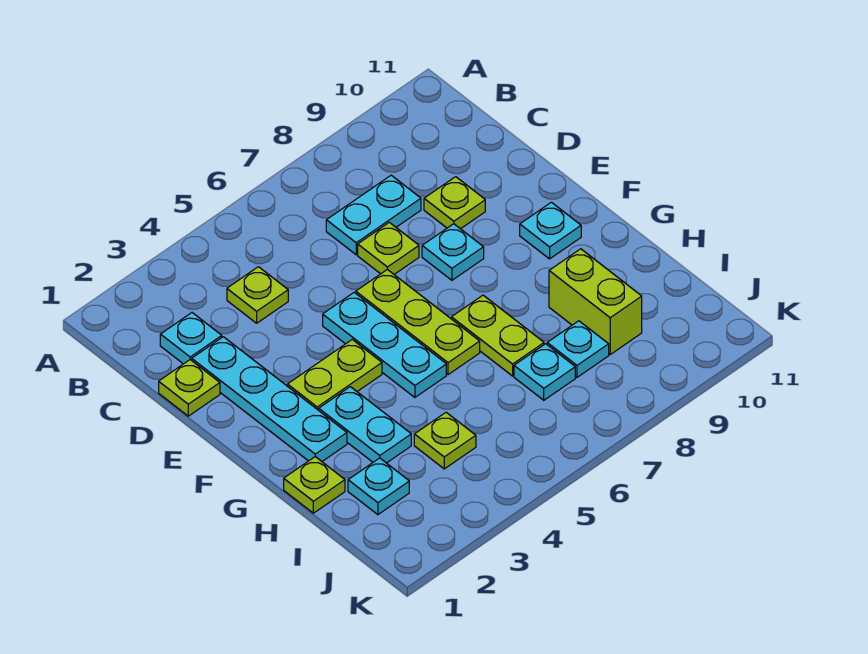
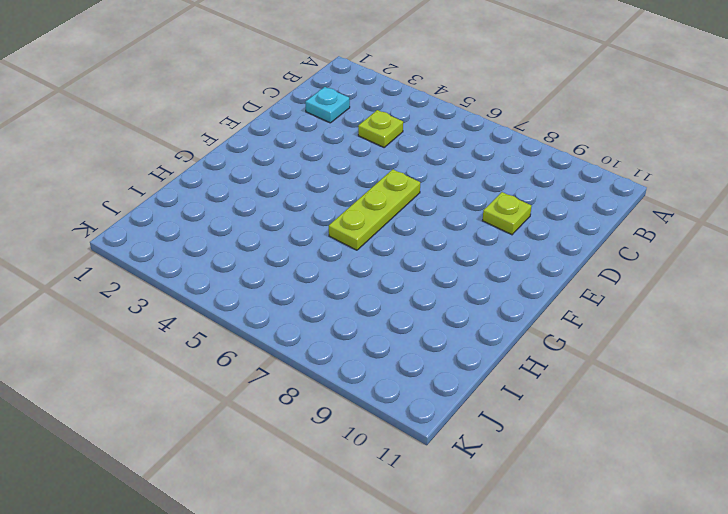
none -> cyan 1x2 plate [326,175,421,255]
none -> lime 1x1 plate [159,360,220,416]
none -> cyan 1x4 plate [192,337,347,461]

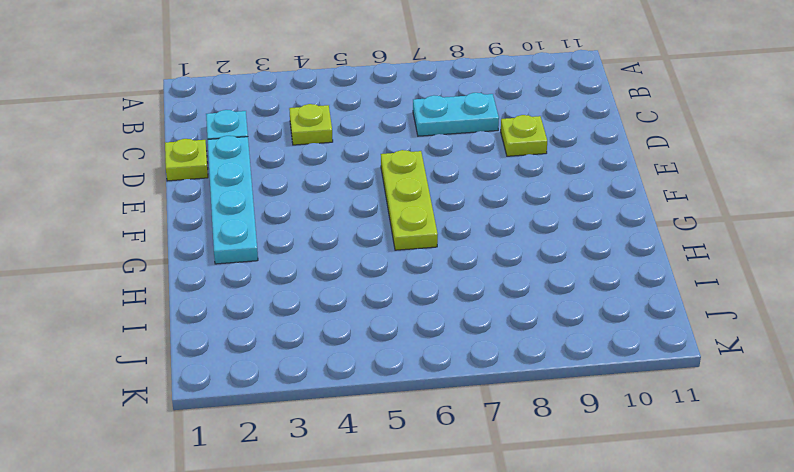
none -> lime 1x1 plate [358,222,419,274]
none -> cyan 1x3 plate [323,292,446,397]
none -> cyan 1x1 plate [422,224,484,280]

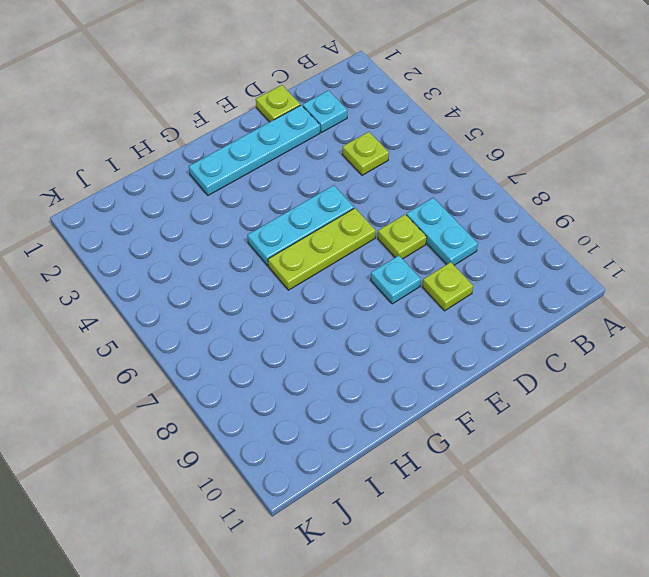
none -> lime 1x2 plate [287,340,382,410]
none -> cyan 1x1 plate [520,202,581,259]
none -> cyan 1x2 plate [319,387,411,463]

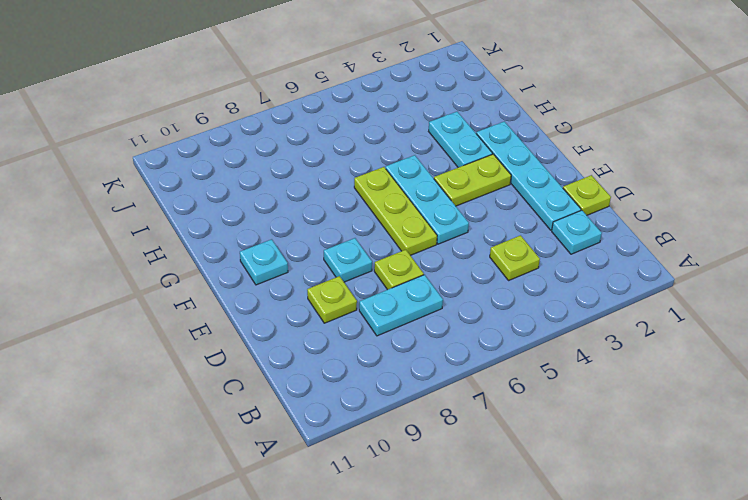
none -> lime 1x2 plate [452,295,544,376]
none -> lime 1x1 plate [284,457,345,513]
none -> lime 1x2 brick [549,249,642,354]

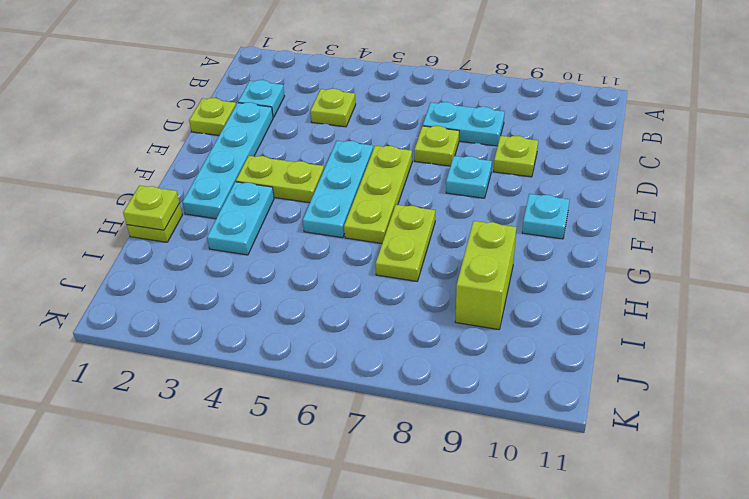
lime 1x1 plate [123,185,179,230] -> lime 1x1 plate moved to [414,413,476,469]
none -> cyan 1x1 plate [348,458,409,515]
none -> cyan 1x1 plate [514,344,575,400]
none -> cyan 1x1 plate [547,321,609,377]

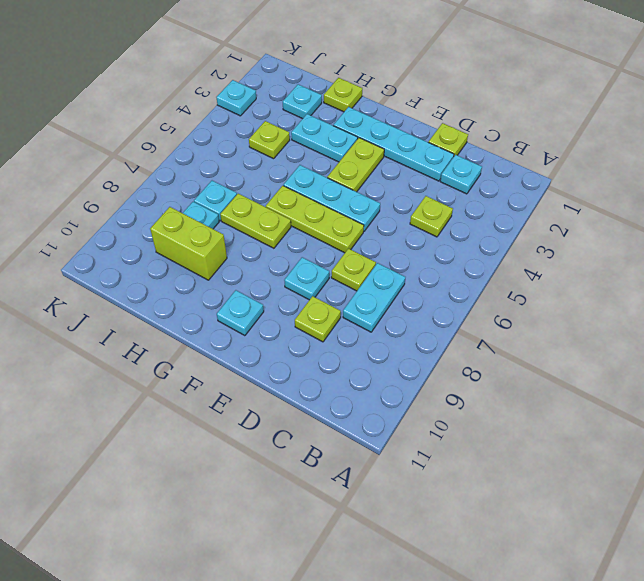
cyan 1x1 plate [216,80,256,116] -> none

